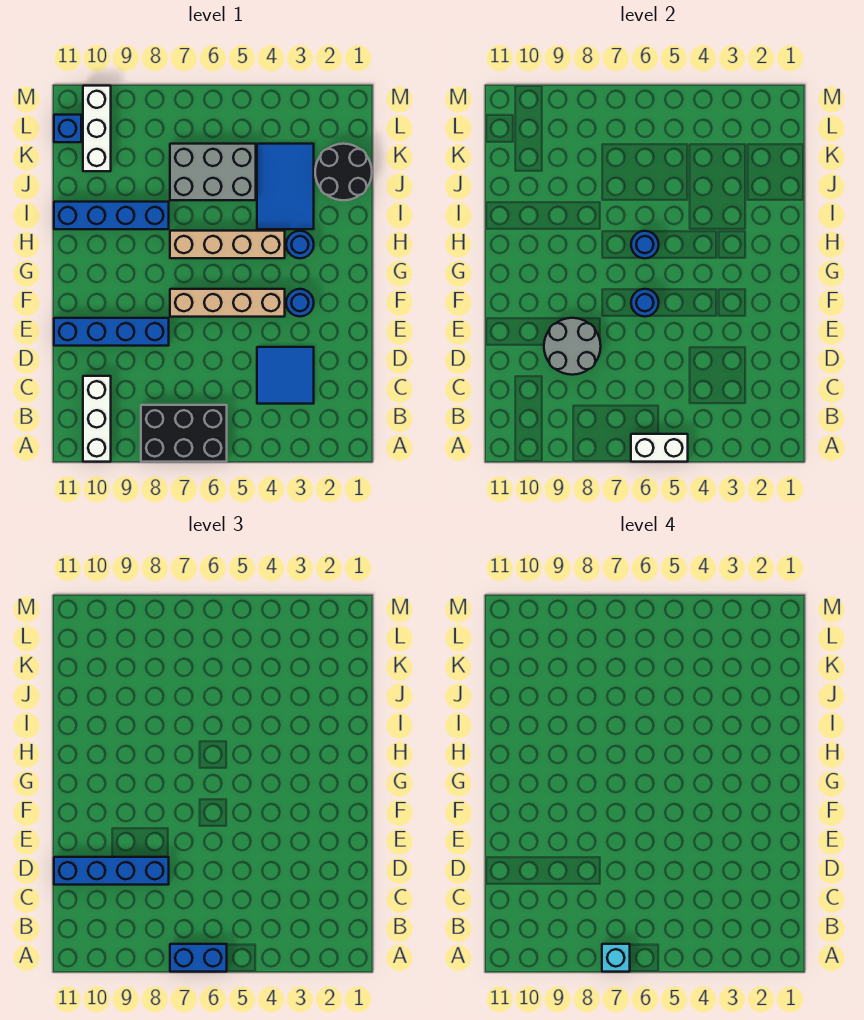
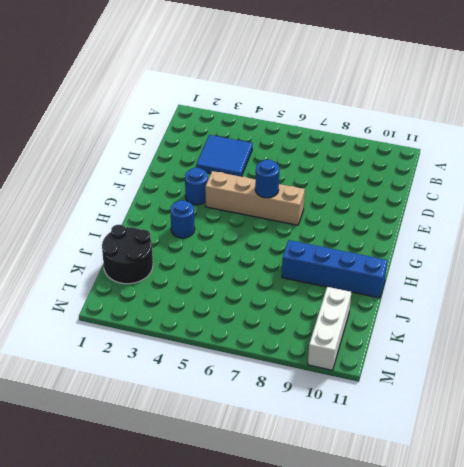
none -> black 2x3 brick [141,405,227,462]
none -> white 1x3 brick [83,376,111,462]
none -> blue 1x4 brick [54,318,169,346]

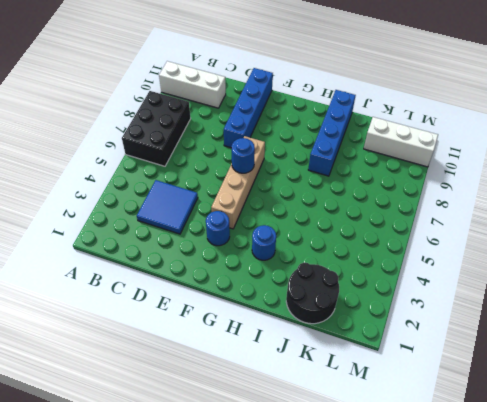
none -> tan 1x4 brick [170,231,285,258]
none -> blue 2x3 tile [257,144,314,229]
none -> grey 2x3 brick [170,144,256,200]

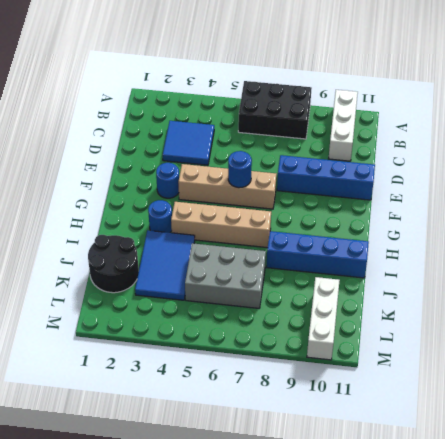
none -> blue 1x1 brick [54,115,81,142]
none -> white 1x2 brick [631,434,688,462]
none -> grey 2x2 round brick [544,318,601,375]

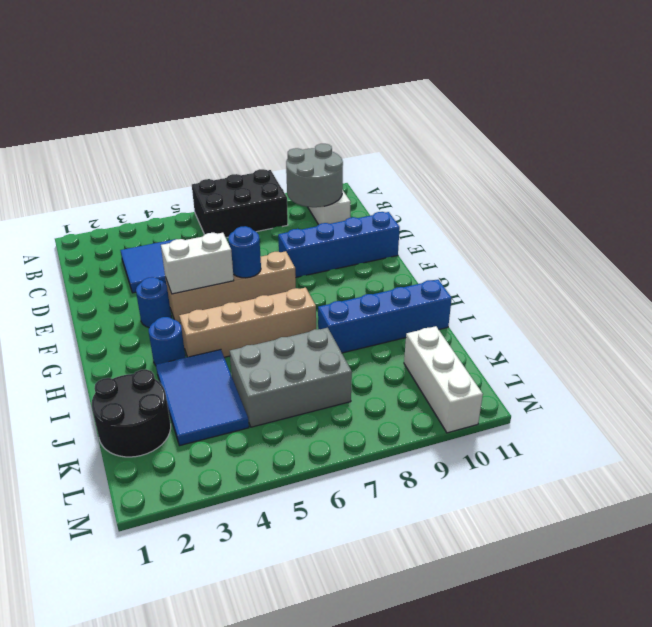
grey 2x2 round brick [286,144,343,207] -> grey 2x2 round brick moved to [544,318,601,375]
white 1x2 brick [161,233,234,294] -> white 1x2 brick moved to [631,434,688,462]
none -> blue 1x1 brick [54,115,81,142]
none -> blue 1x1 round brick [631,231,659,258]
none -> blue 1x2 brick [170,944,227,972]

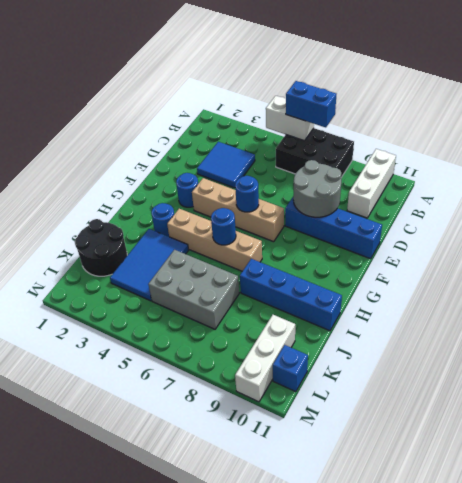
none -> blue 1x4 brick [54,857,169,885]
none -> cyan 1x1 brick [602,944,630,972]

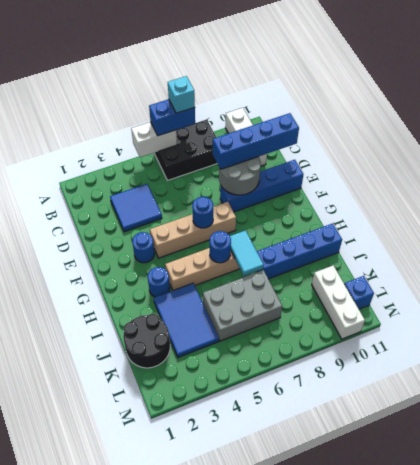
cyan 1x2 tile [230,230,264,276] -> none

